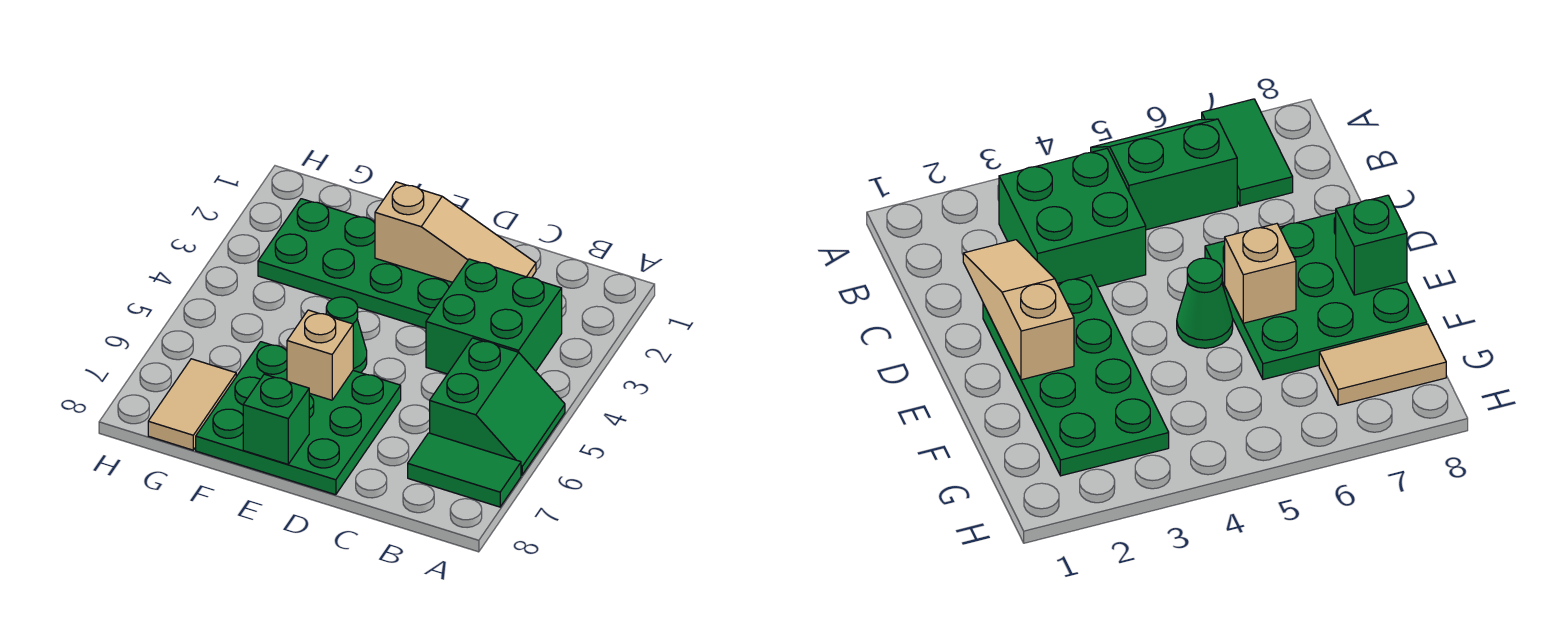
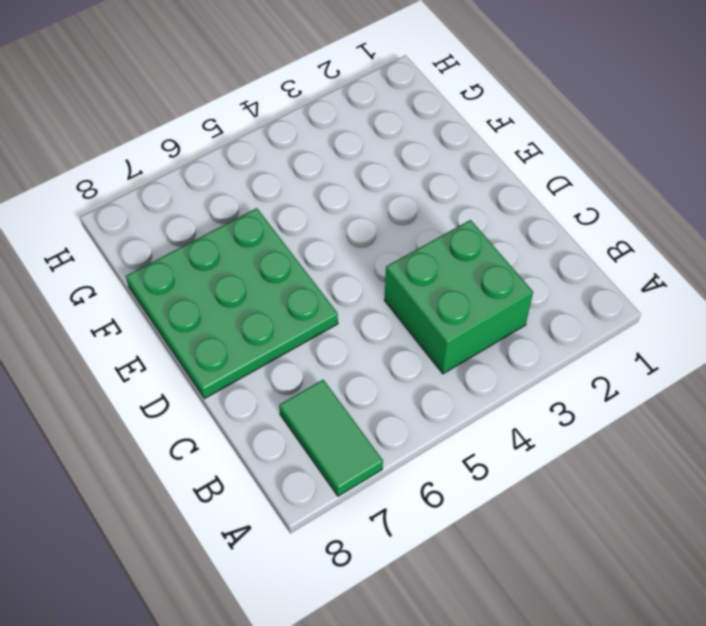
none -> green 2x2 slope [430,338,565,475]
none -> green 2x4 plate [258,199,453,328]

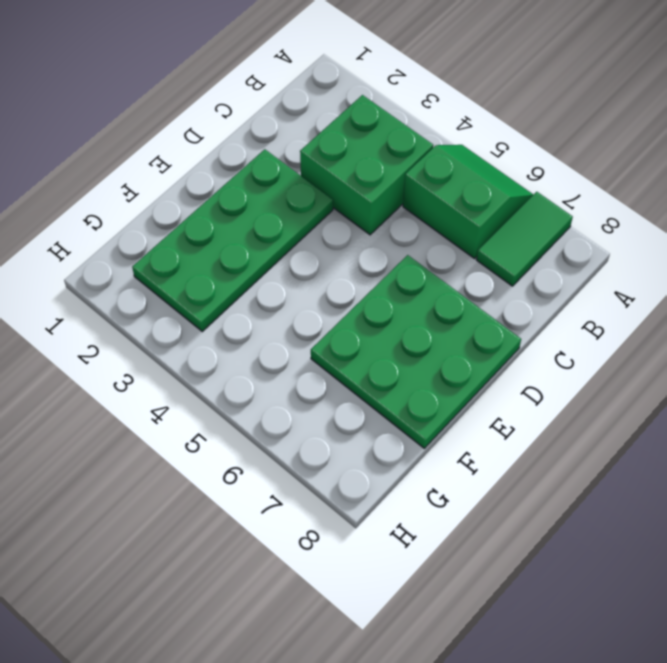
none -> green 1x1 cone [326,297,367,373]
none -> tan 1x2 tile [148,359,236,450]

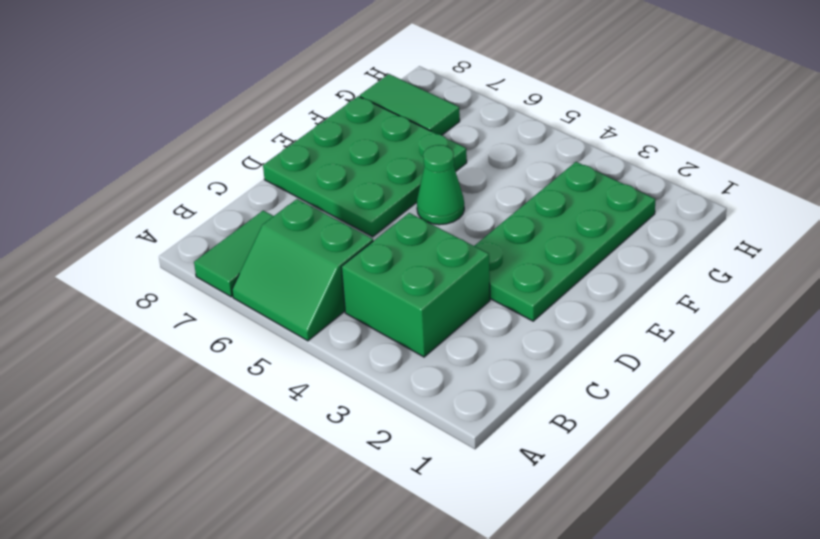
green 1x2 tile [360,74,460,135] -> tan 1x2 tile [148,359,236,450]
none -> tan 1x3 slope [375,182,536,282]
none -> tan 1x1 brick [287,310,353,400]

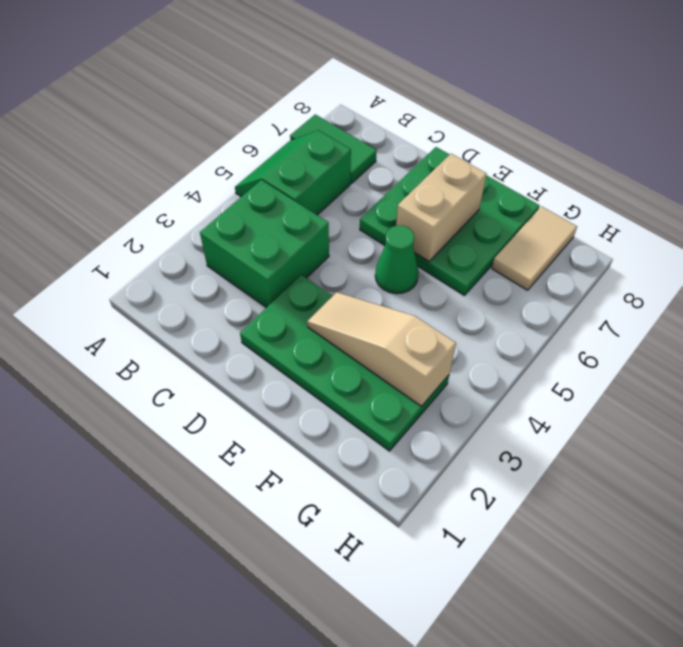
tan 1x3 slope [307,292,456,406] -> tan 1x3 slope moved to [375,182,536,282]
tan 1x2 brick [396,154,487,261] -> tan 1x1 brick [287,310,353,400]
none -> green 1x1 brick [243,374,309,464]

